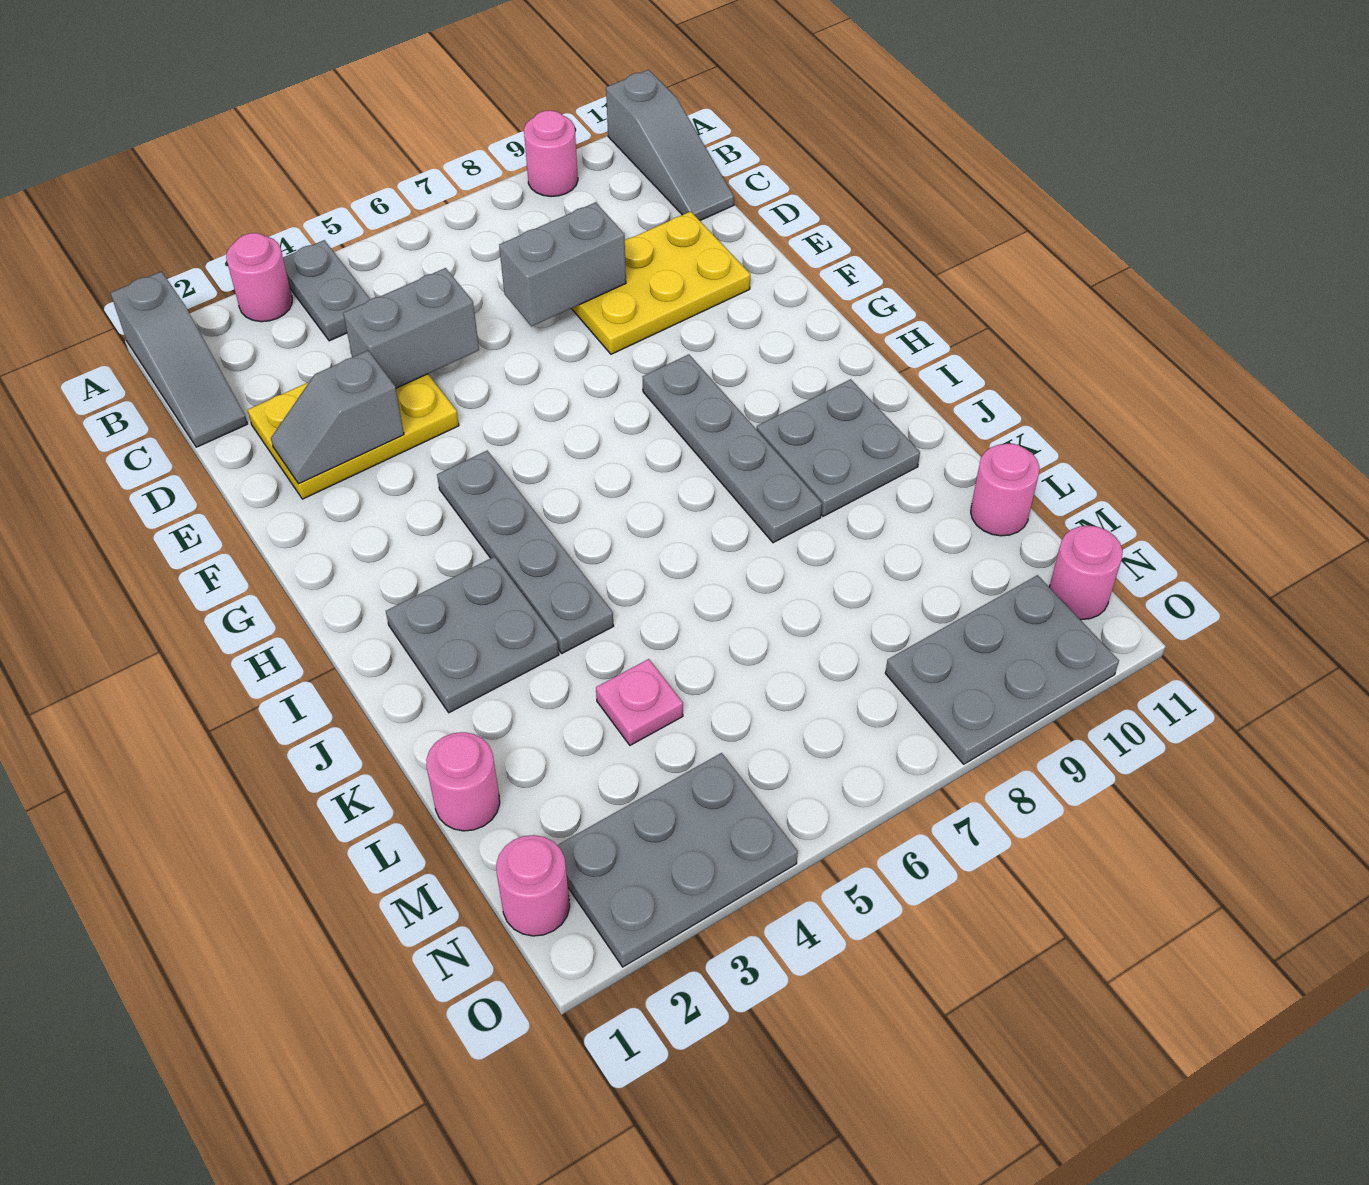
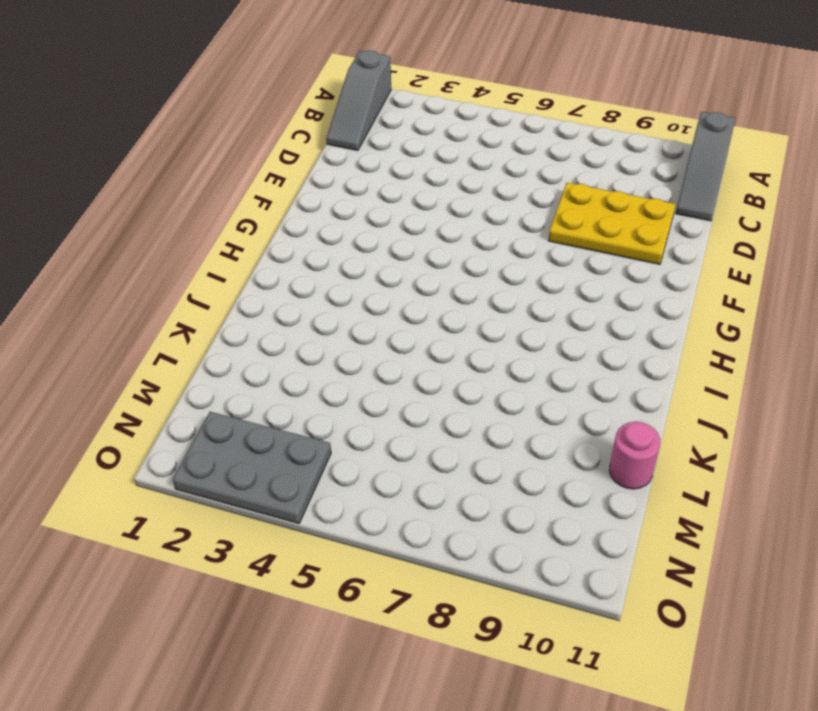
none -> pink 1x1 round brick [226,233,292,322]
none -> grey 1x2 plate [283,240,370,341]
none -> pink 1x1 round brick [524,110,578,197]

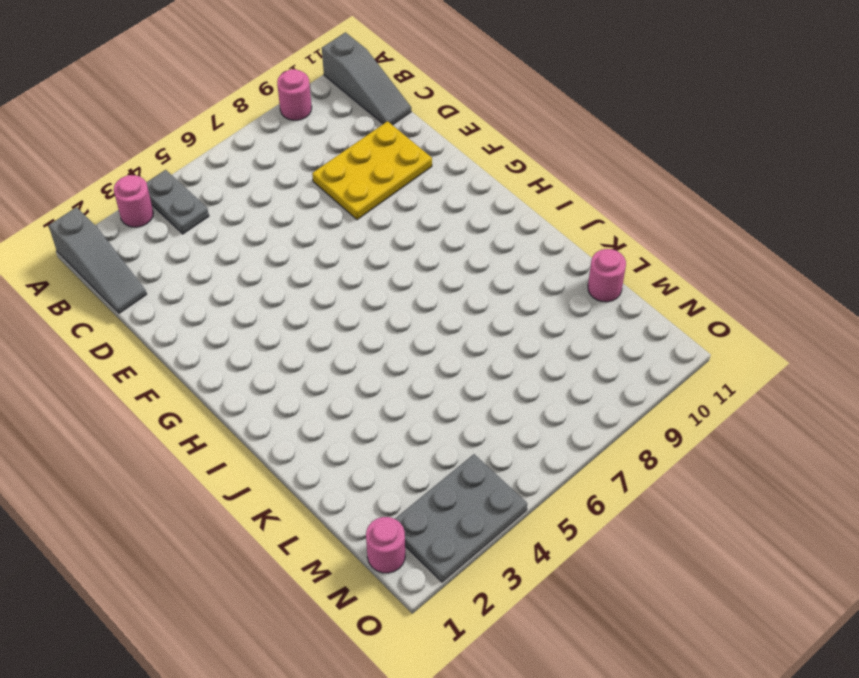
none -> yellow 2x3 plate [248,374,459,499]
none -> grey 1x4 plate [437,451,614,653]
none -> grey 1x4 plate [643,354,822,543]

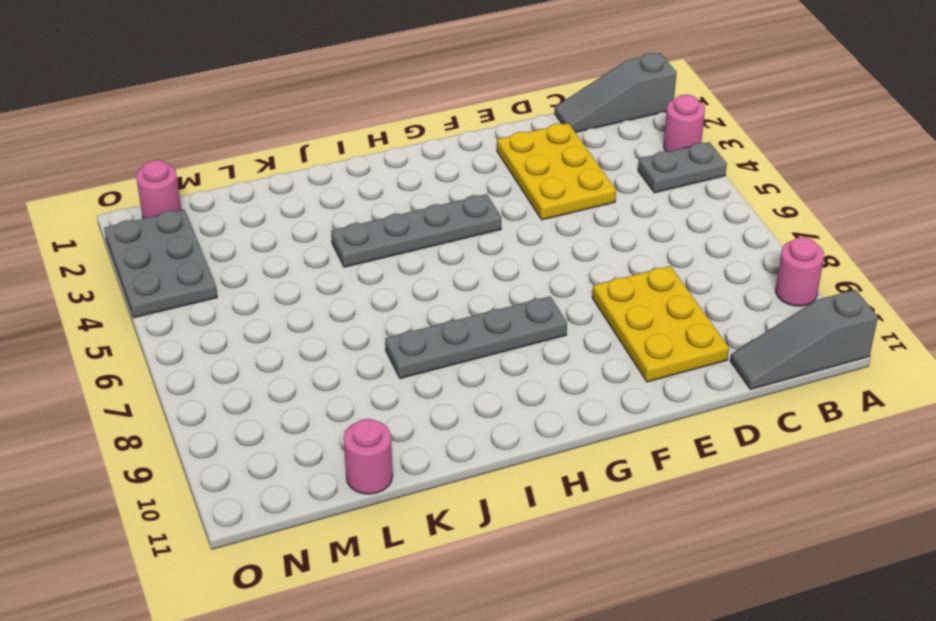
none -> grey 2x2 plate [386,557,559,713]
none -> grey 2x2 plate [756,379,920,516]
none -> pink 1x1 round brick [426,732,500,831]

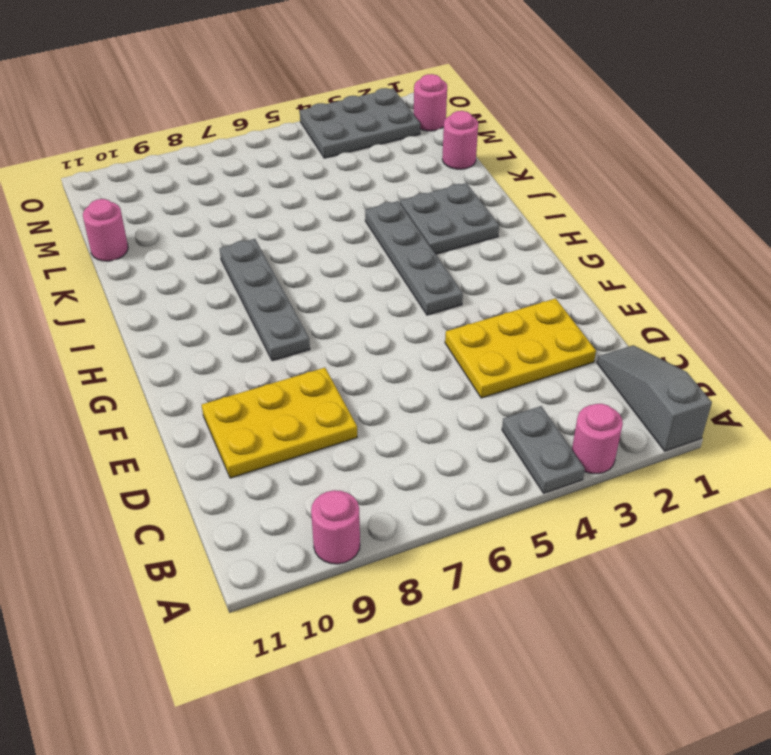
none -> grey 1x3 slope [606,70,734,221]
none -> grey 2x2 plate [756,379,920,516]
none -> pink 1x1 plate [596,659,683,745]

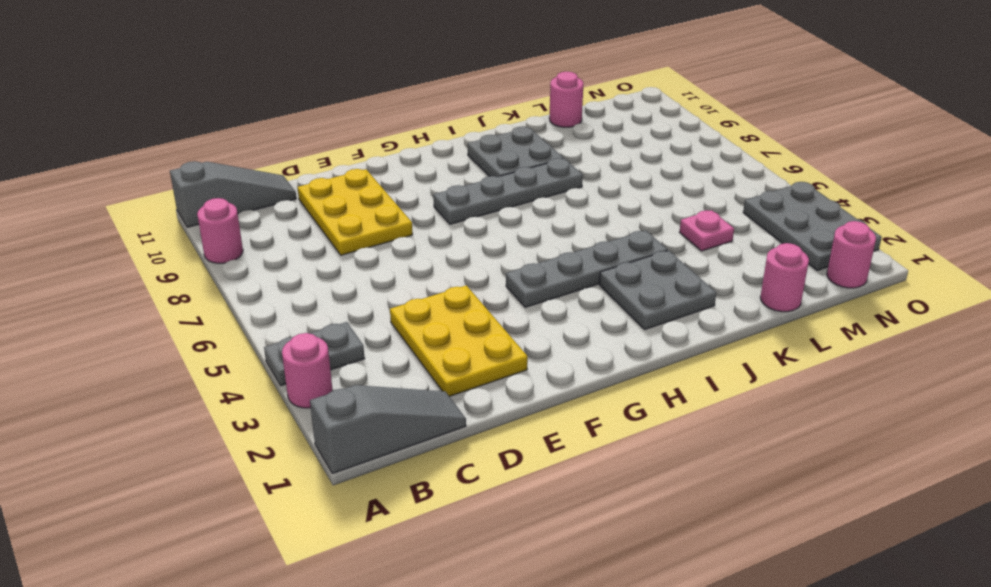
none -> grey 2x3 plate [885,575,1119,764]
none -> pink 1x1 round brick [1049,526,1123,620]
none -> grey 1x2 brick [343,268,479,388]

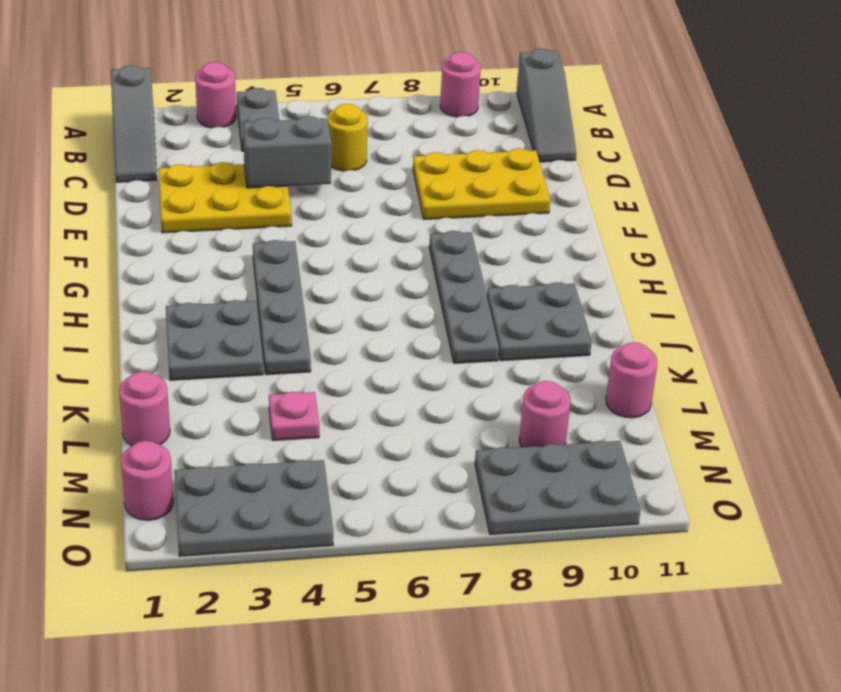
yellow 1x1 round brick [328,104,368,171] -> none
pink 1x1 round brick [519,381,571,447] -> pink 1x1 round brick moved to [1049,526,1123,620]
none -> grey 1x2 brick [499,202,626,326]
none -> grey 1x2 slope [271,351,404,484]

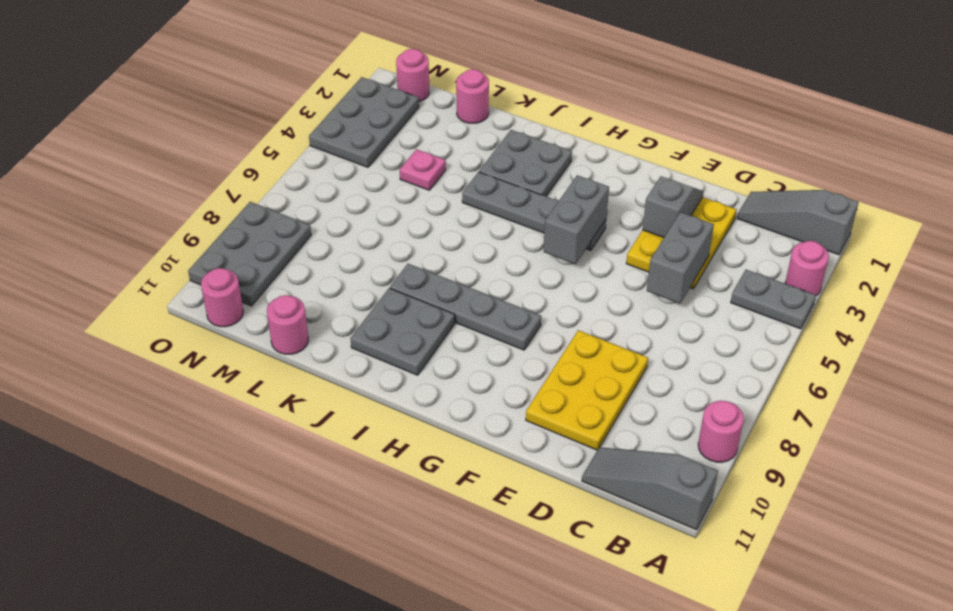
grey 1x2 brick [543,175,609,264] -> grey 1x2 brick moved to [499,202,626,326]

